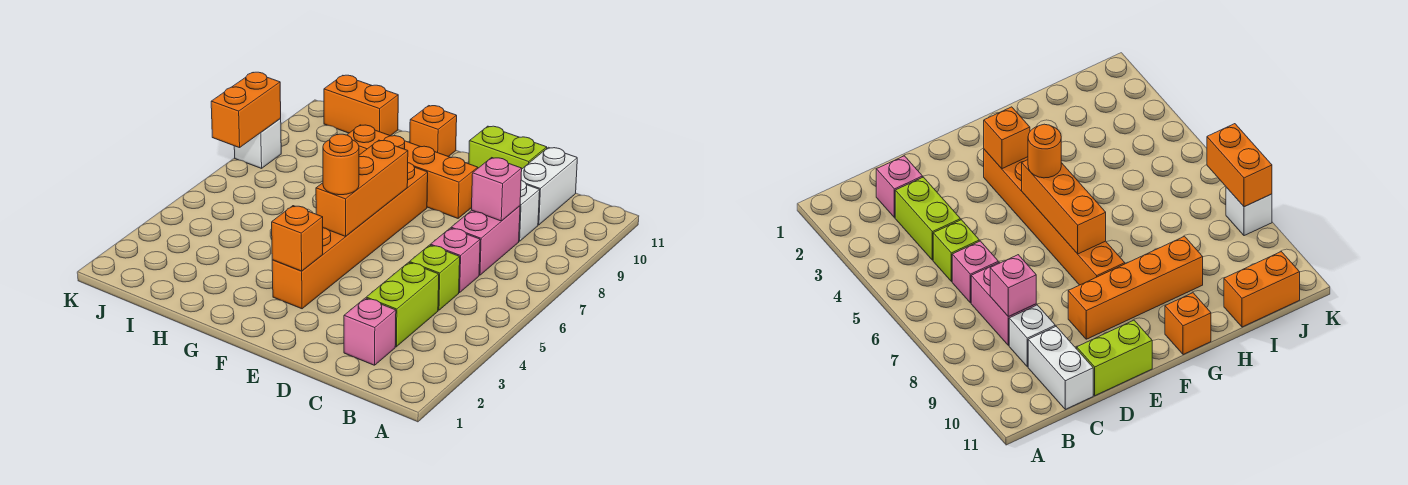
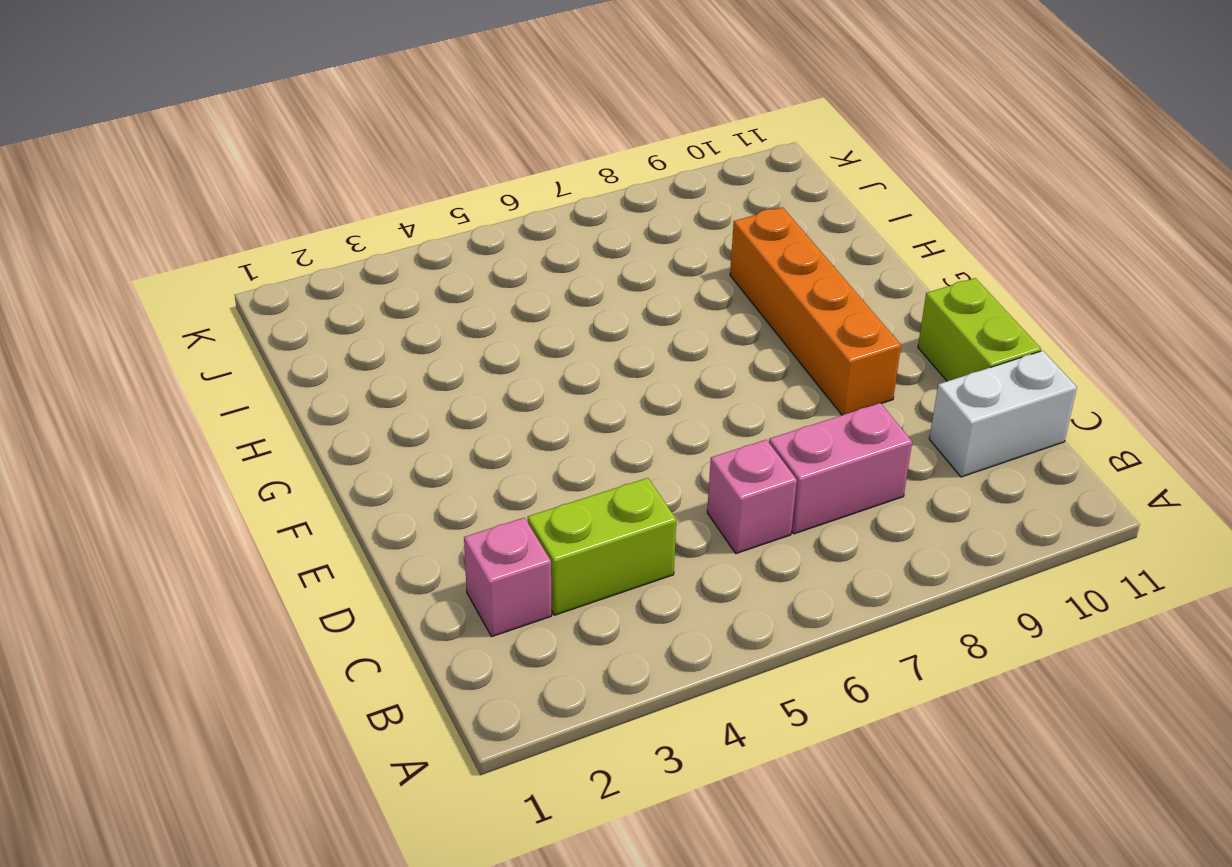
none -> lime 1x1 brick [410,245,460,310]
none -> white 1x1 brick [519,180,540,241]
none -> orange 1x6 brick [272,163,428,309]

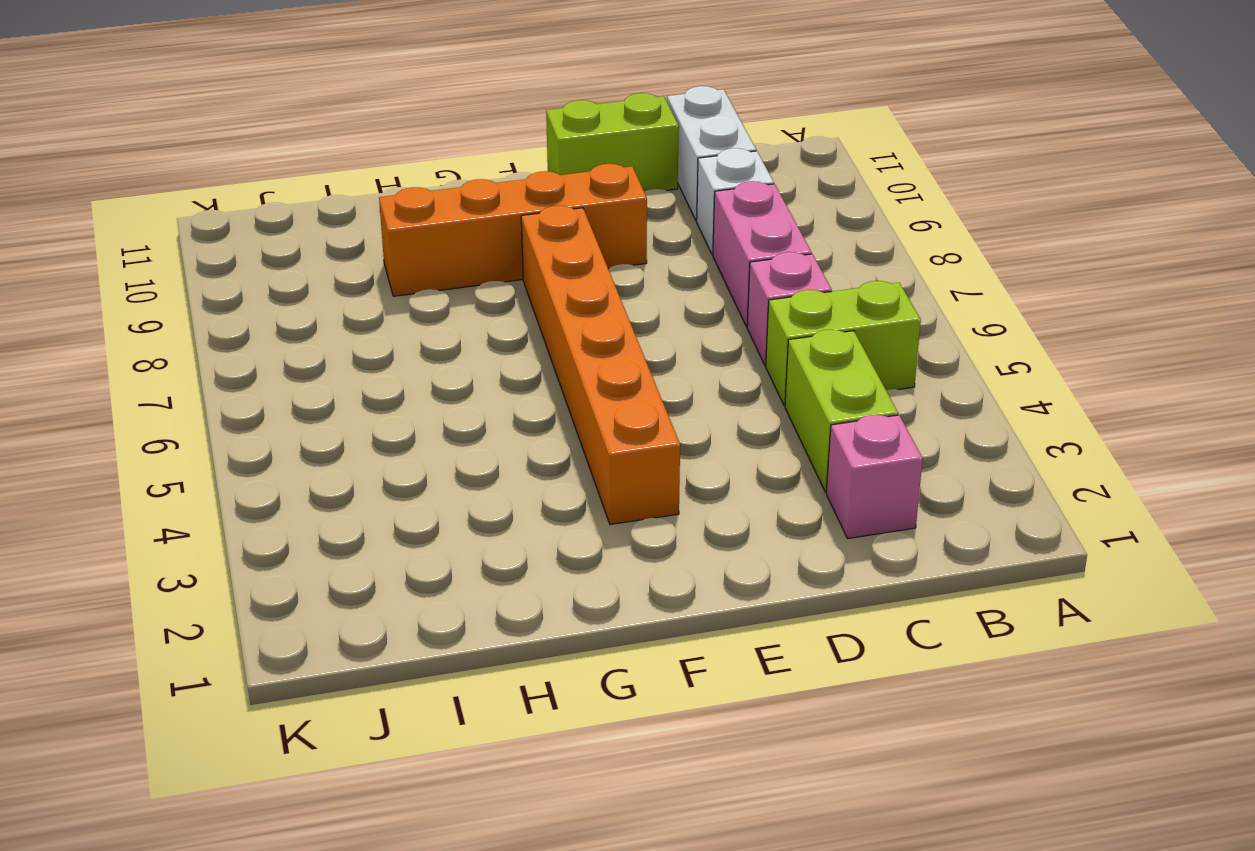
lime 1x2 brick [766,281,921,406] -> lime 1x1 brick [410,245,460,310]
none -> orange 1x1 brick [410,106,457,157]
none -> orange 1x2 brick [324,75,398,136]
none -> white 1x1 brick [234,119,281,168]

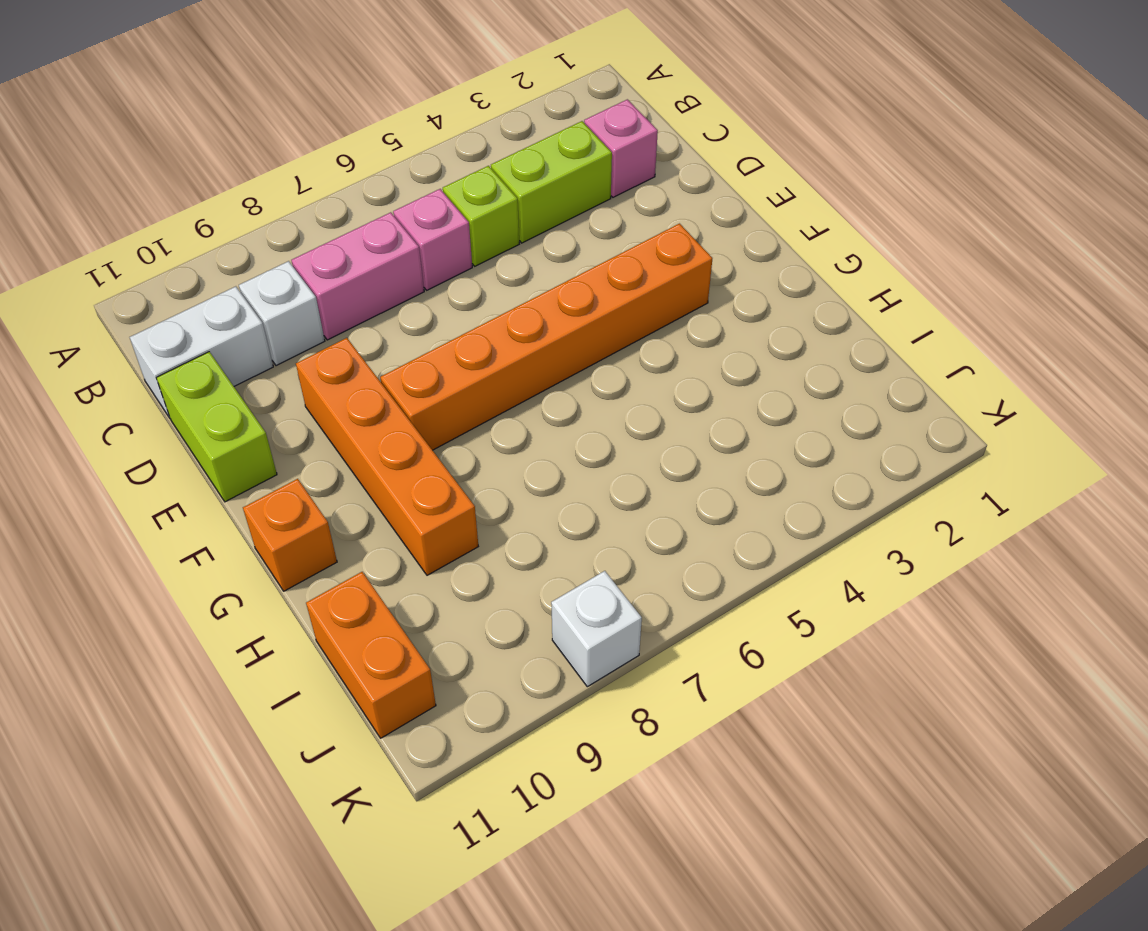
none -> pink 1x1 brick [472,158,522,221]
none -> orange 1x1 brick [272,206,323,271]
none -> orange 1x3 brick [316,140,408,236]

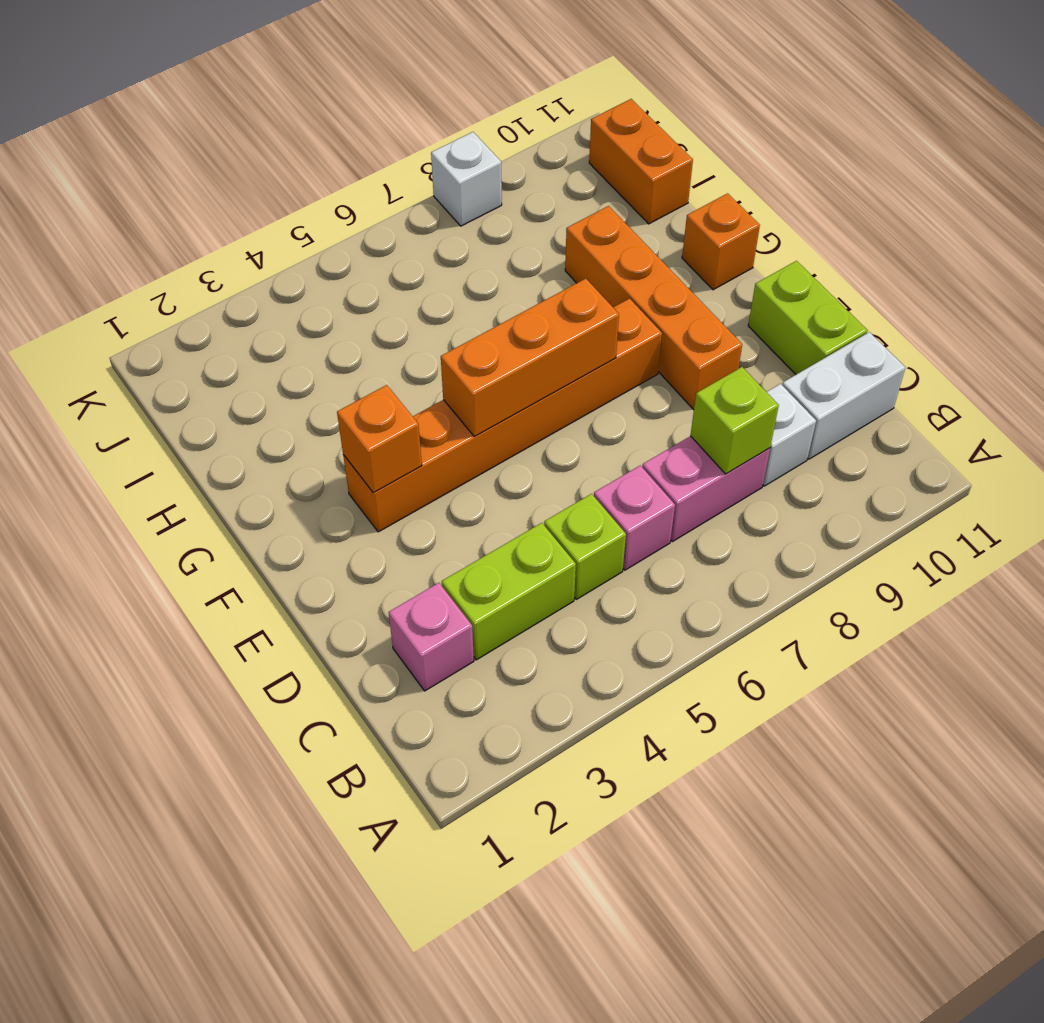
lime 1x1 brick [690,367,779,474] -> pink 1x1 brick [472,158,522,221]
none -> orange 1x2 brick [211,72,281,148]
none -> orange 1x1 round brick [323,134,359,195]

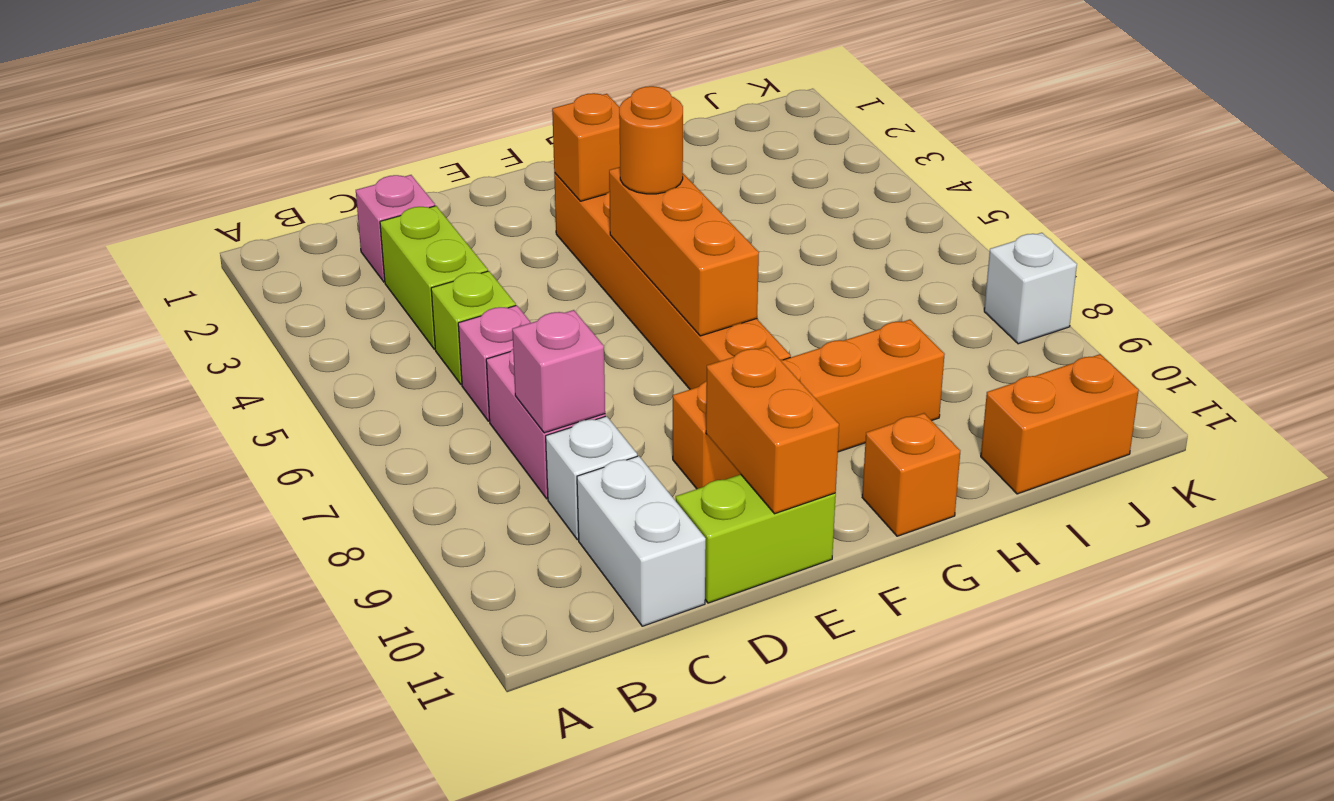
orange 1x2 brick [706,346,839,514] -> orange 1x2 brick moved to [211,72,281,148]

